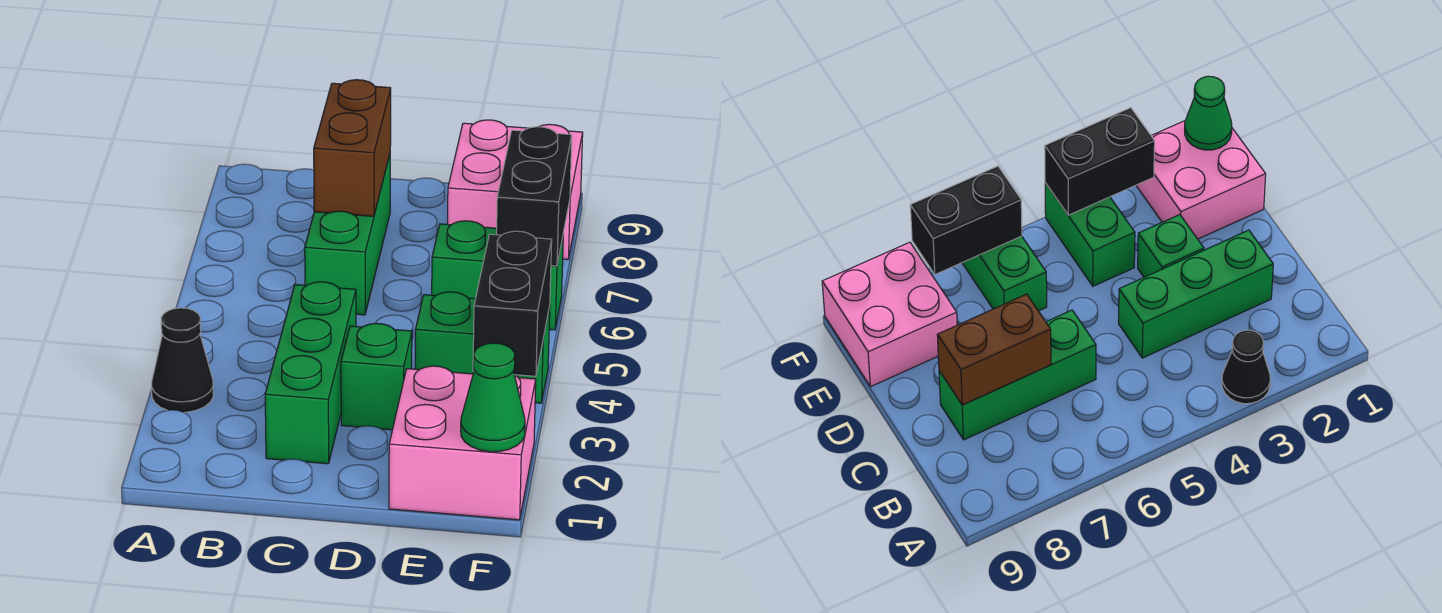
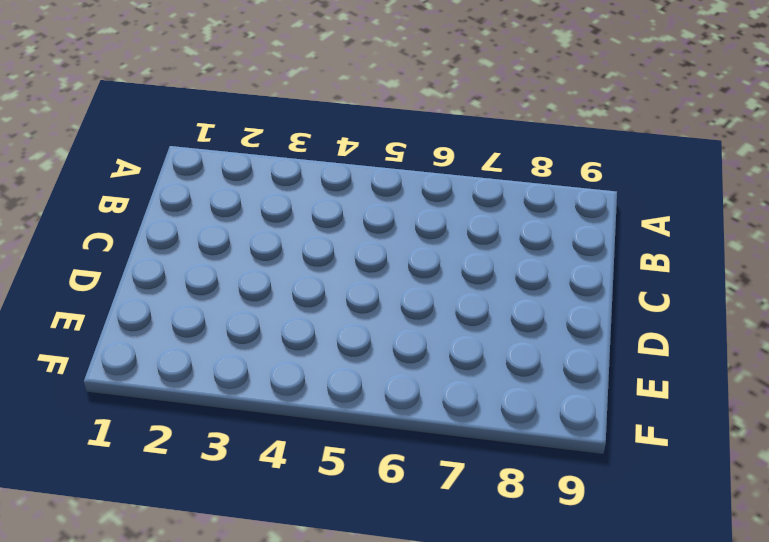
none -> black 1x1 cone [152,308,213,412]
none -> green 1x3 brick [265,282,356,464]
none -> green 1x3 brick [305,155,390,315]

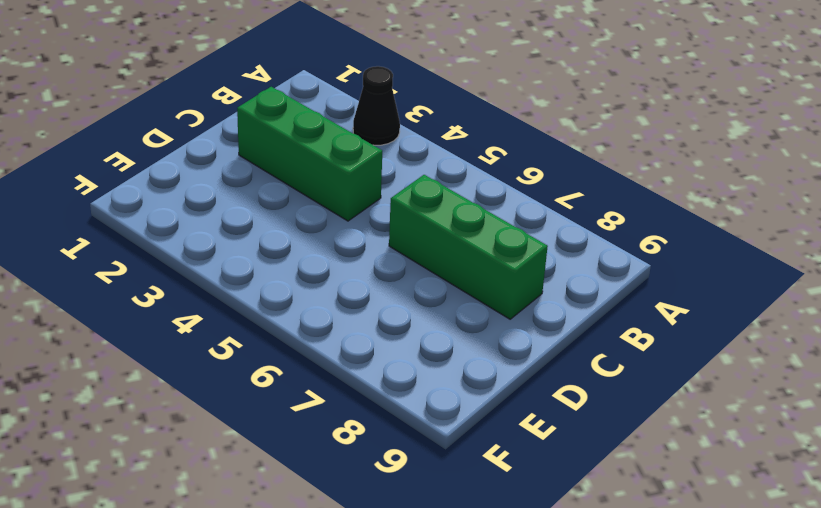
none -> green 1x1 brick [341,323,412,430]
none -> pink 2x2 brick [389,366,536,520]
none -> green 1x2 brick [415,292,550,403]

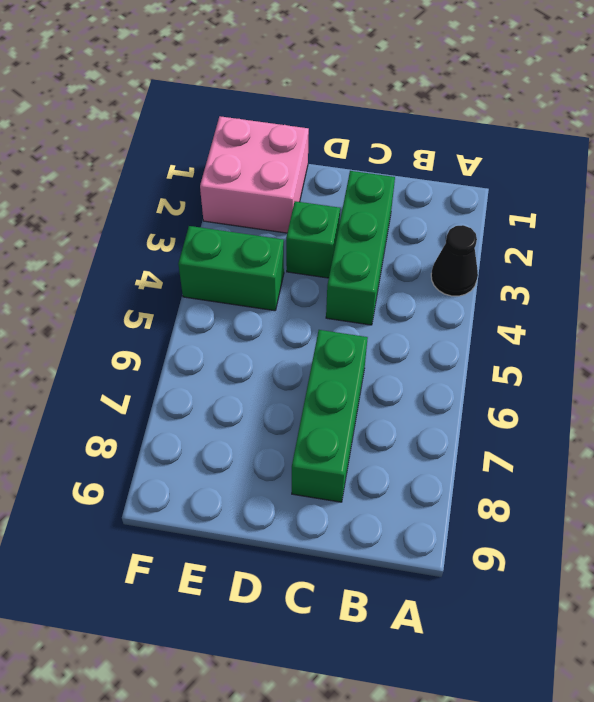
none -> green 1x2 brick [432,221,563,330]
none -> pink 2x2 brick [447,120,583,260]
none -> brown 1x2 brick [314,80,391,216]

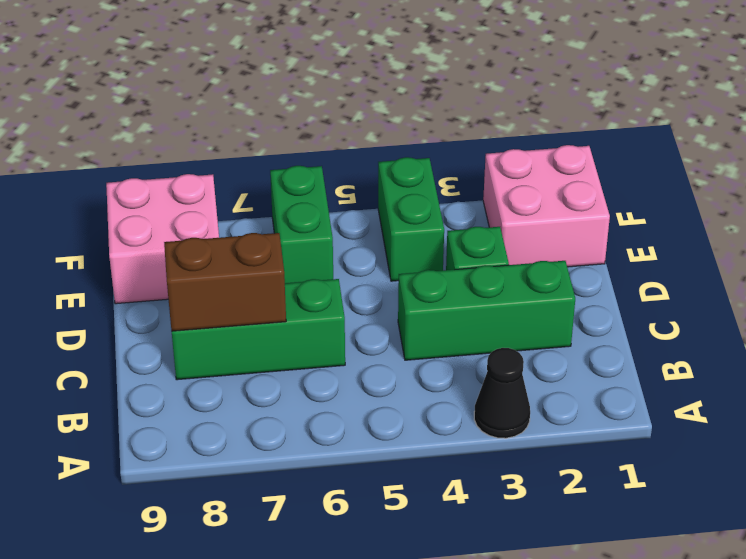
none -> green 1x1 cone [461,343,525,452]
none -> black 1x2 brick [473,231,552,376]
none -> black 1x2 brick [497,127,572,266]

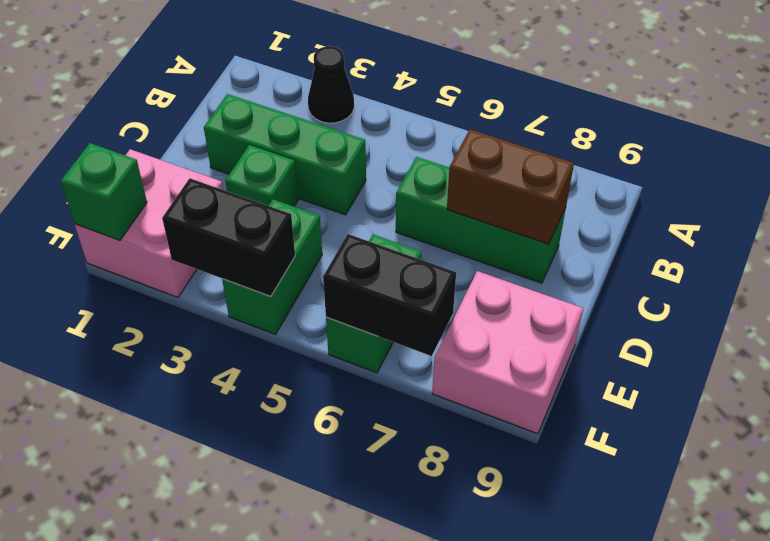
green 1x1 brick [61,143,147,241] -> green 1x1 cone [461,343,525,452]

